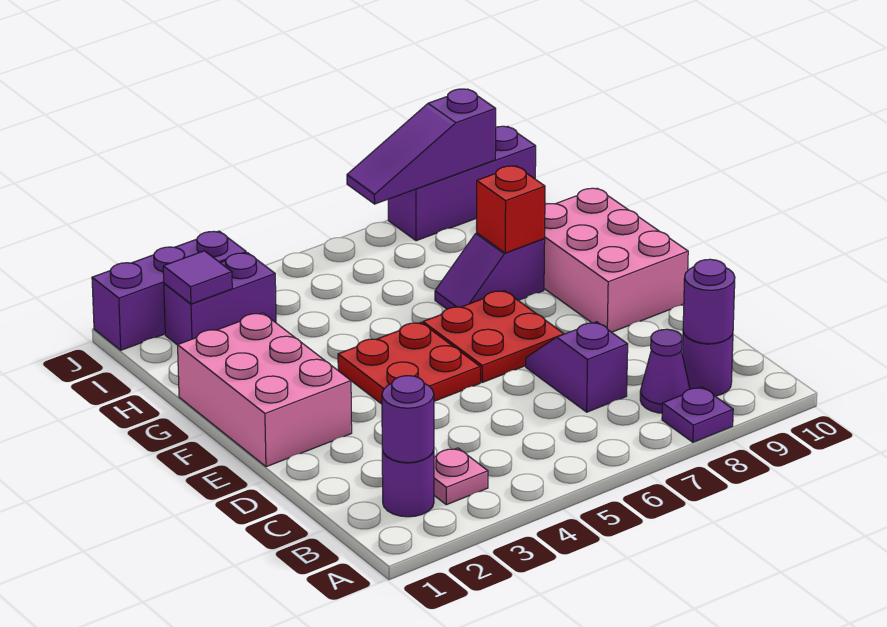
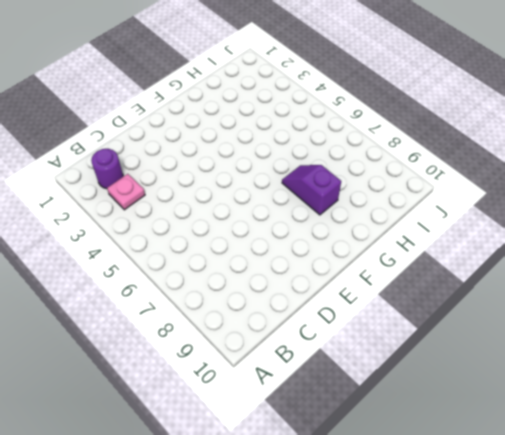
none -> purple 1x1 plate [662,387,733,442]
none -> purple 1x1 cone [640,329,690,413]
none -> purple 1x1 round brick [682,332,733,396]

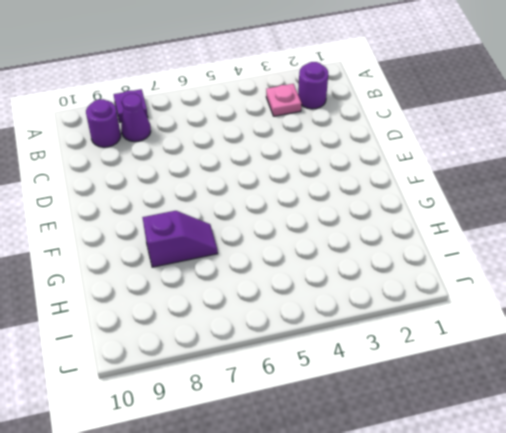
none -> purple 1x2 slope [526,322,628,412]
none -> pink 2x3 brick [178,313,352,467]
none -> red 2x2 plate [338,322,480,404]

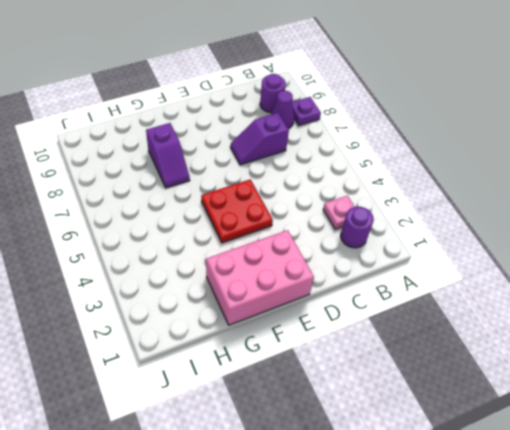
none -> red 2x2 plate [423,291,564,382]
none -> pink 2x3 brick [544,188,688,332]
none -> purple 1x2 brick [164,253,276,345]

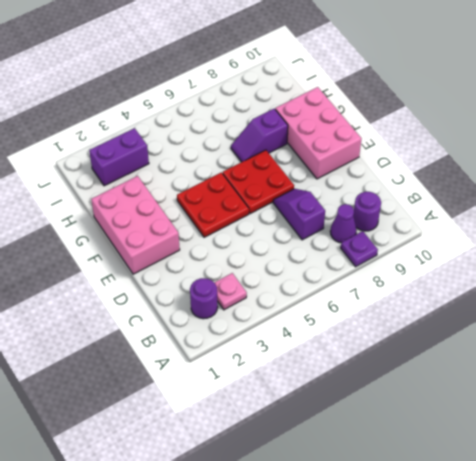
none -> purple 1x3 brick [92,231,246,350]
none -> purple 1x3 brick [388,126,536,241]
none -> purple 1x1 round brick [382,376,434,463]

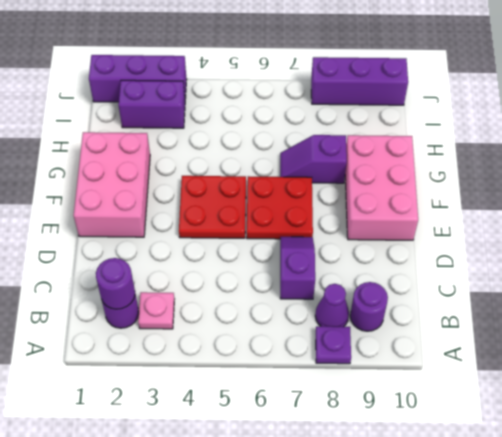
none -> purple 1x1 round brick [683,259,735,344]
none -> red 1x1 brick [477,166,545,253]
none -> purple 1x1 tile [163,251,232,304]

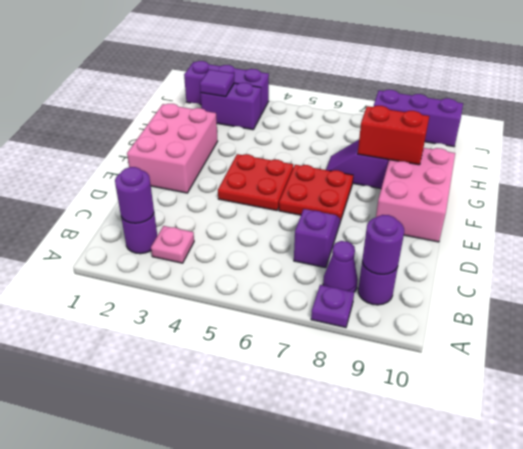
red 1x2 brick [358,106,429,165] -> red 1x1 brick [477,166,545,253]
none -> purple 1x3 slope [347,89,496,204]

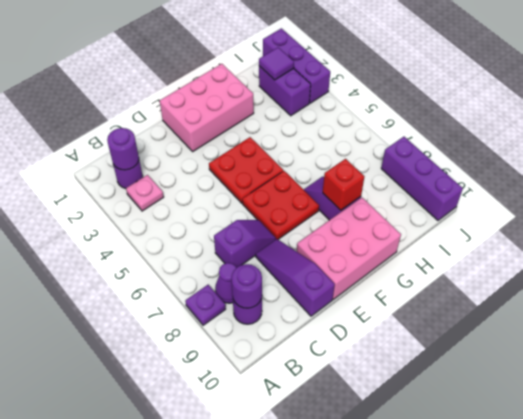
purple 1x3 slope [256,239,335,316] -> purple 1x3 slope moved to [347,89,496,204]

